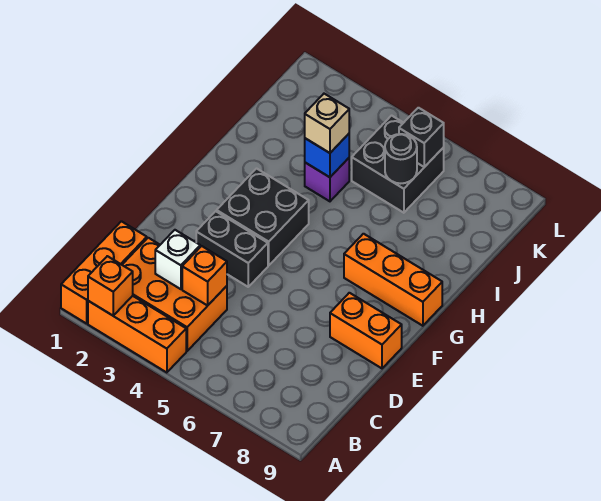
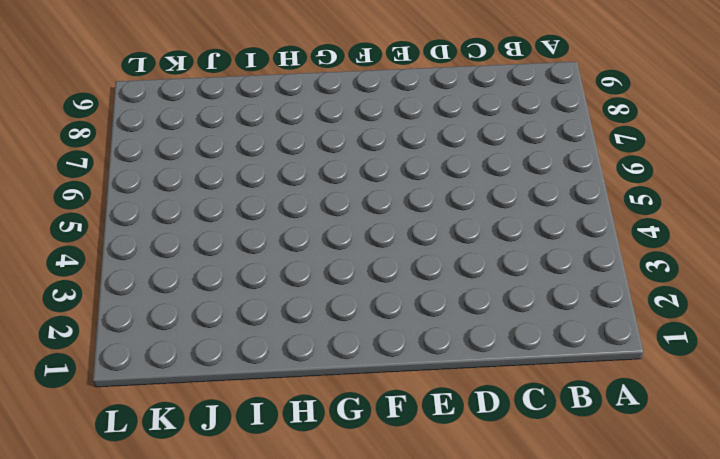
none -> orange 1x3 brick [61,221,147,324]
none -> orange 1x3 brick [88,296,186,373]
none -> orange 2x3 brick [122,238,227,351]

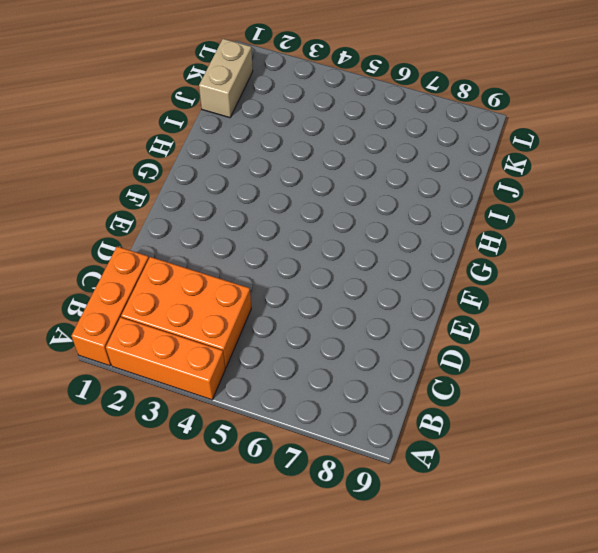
tan 1x2 brick [199,39,253,118] -> none
none -> black 1x2 brick [196,211,268,287]
none -> orange 1x2 brick [330,293,402,368]
none -> black 2x2 brick [217,169,309,265]

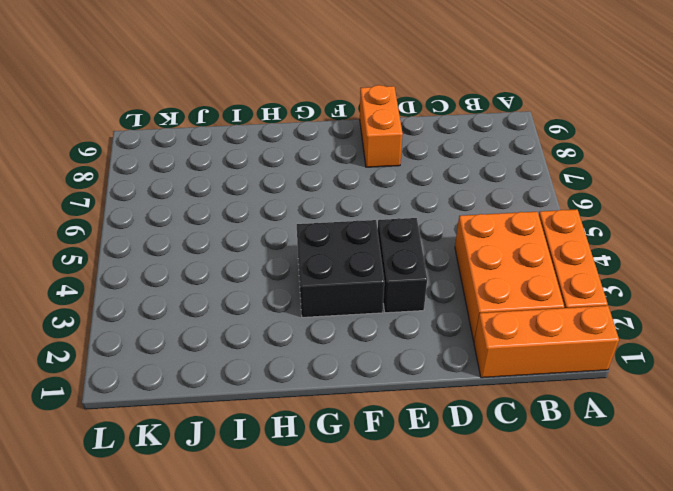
none -> orange 1x3 brick [344,234,442,326]
none -> purple 1x1 brick [305,158,349,201]
none -> black 2x2 brick [352,116,444,213]

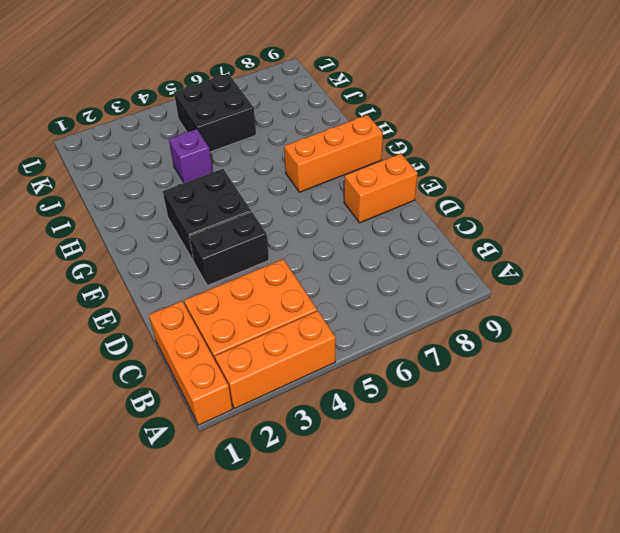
none -> orange 1x1 brick [88,256,133,316]
none -> white 1x1 brick [155,230,200,289]
none -> orange 1x1 brick [182,246,227,306]

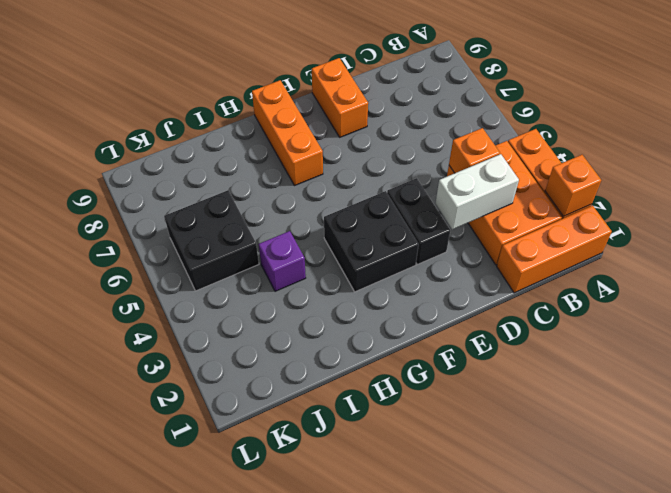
white 1x2 brick [435,154,519,229] -> white 1x1 brick [155,230,200,289]
none -> blue 1x1 brick [305,134,349,177]
none -> black 1x1 round brick [385,134,417,184]
none -> black 1x1 brick [399,108,444,167]

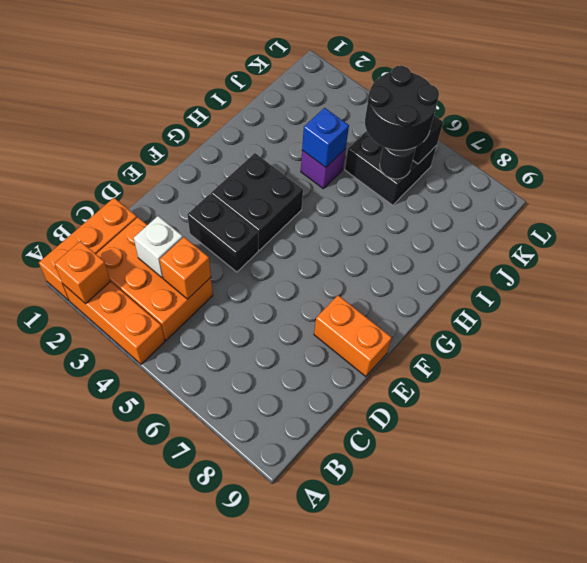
black 2x2 round brick [365,66,439,150] -> none
none -> orange 1x3 brick [344,234,442,326]
none -> tan 1x1 brick [305,94,349,153]

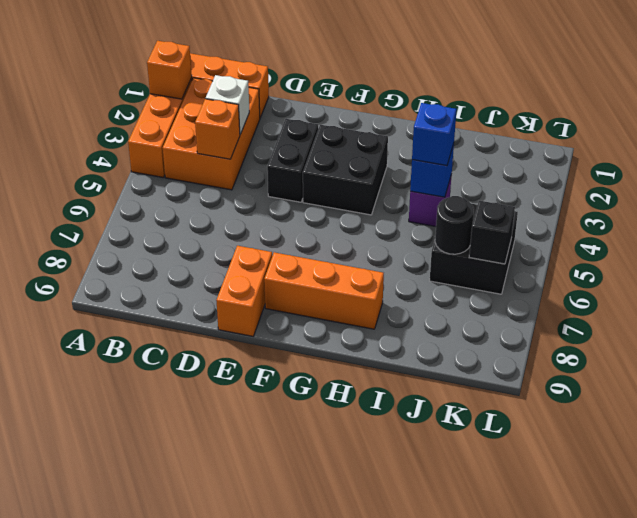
orange 1x3 brick [264,252,384,329] -> orange 1x3 brick turned to [344,234,442,326]
blue 1x1 brick [412,103,457,166] -> tan 1x1 brick [305,94,349,153]

